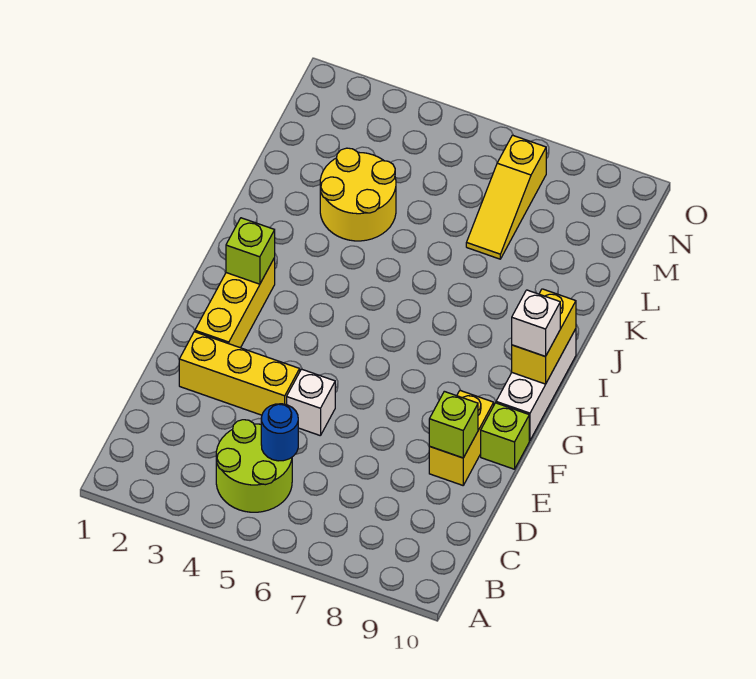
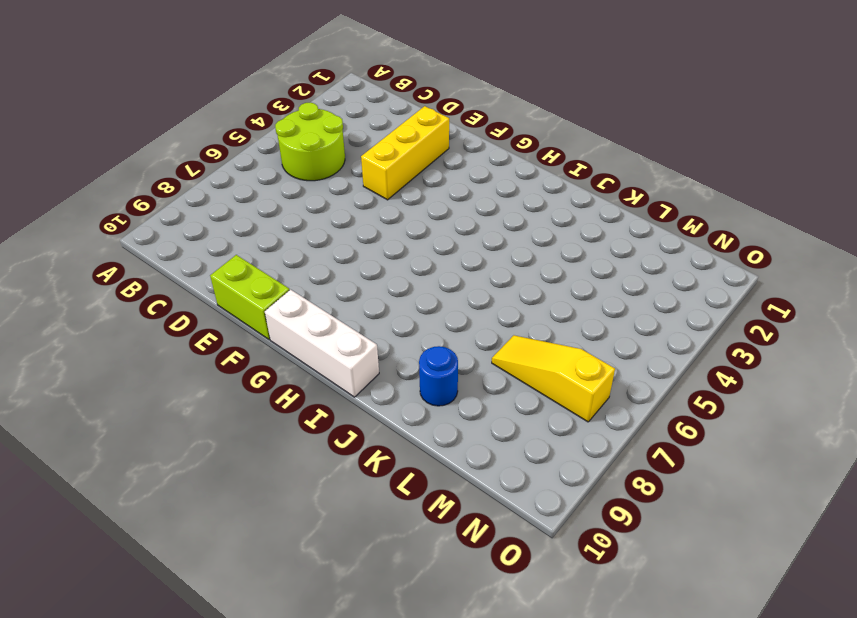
lime 1x2 brick [210,255,289,340] -> lime 1x1 brick [481,403,529,469]
blue 1x1 round brick [419,346,458,406] -> blue 1x1 round brick moved to [261,404,298,461]
none -> white 1x1 brick [287,369,335,436]
none -> yellow 1x2 brick [429,390,494,485]
none -> yellow 1x3 brick [195,258,275,348]

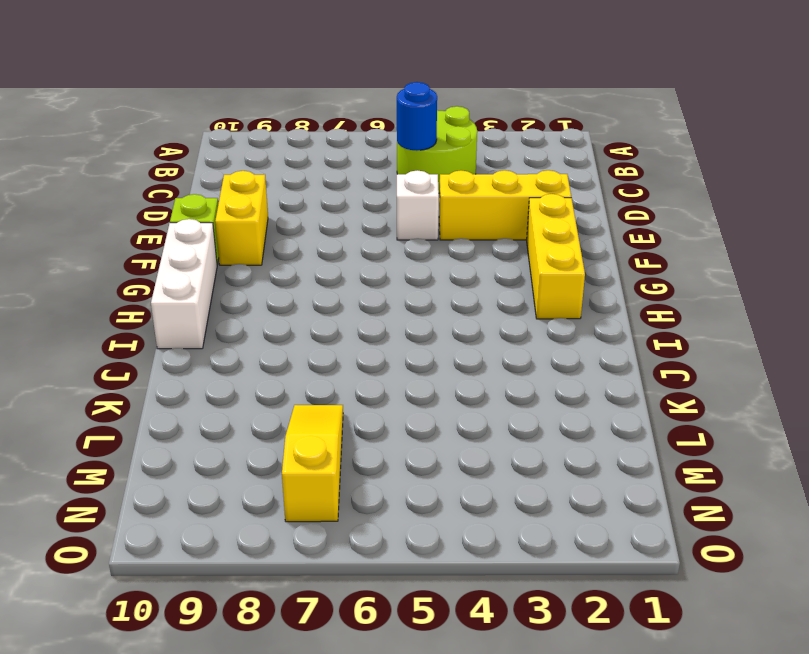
none -> yellow 2x2 round brick [320,148,396,241]
none -> lime 1x1 brick [429,391,478,458]
none -> lime 1x1 brick [226,218,275,284]

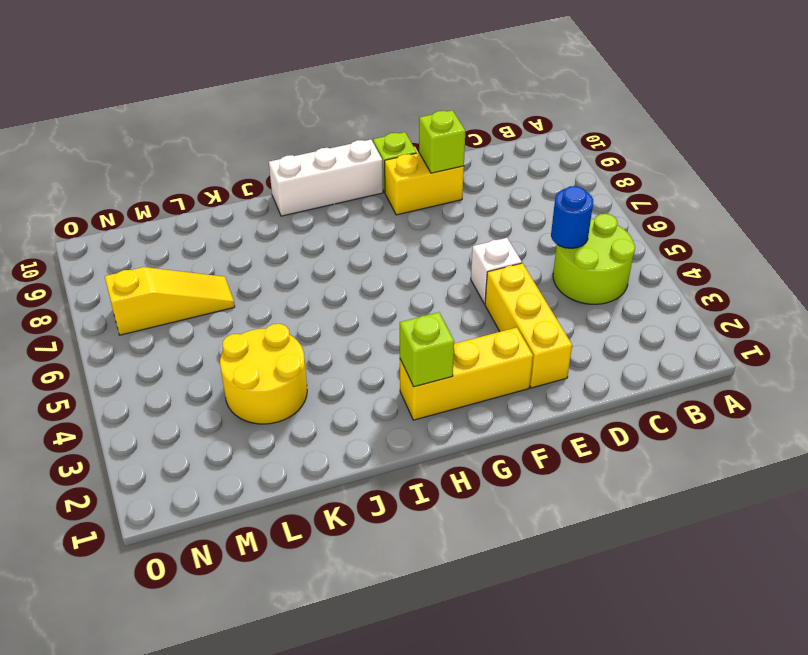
none -> yellow 1x2 brick [512,289,576,384]
none -> white 1x1 brick [512,290,560,356]

